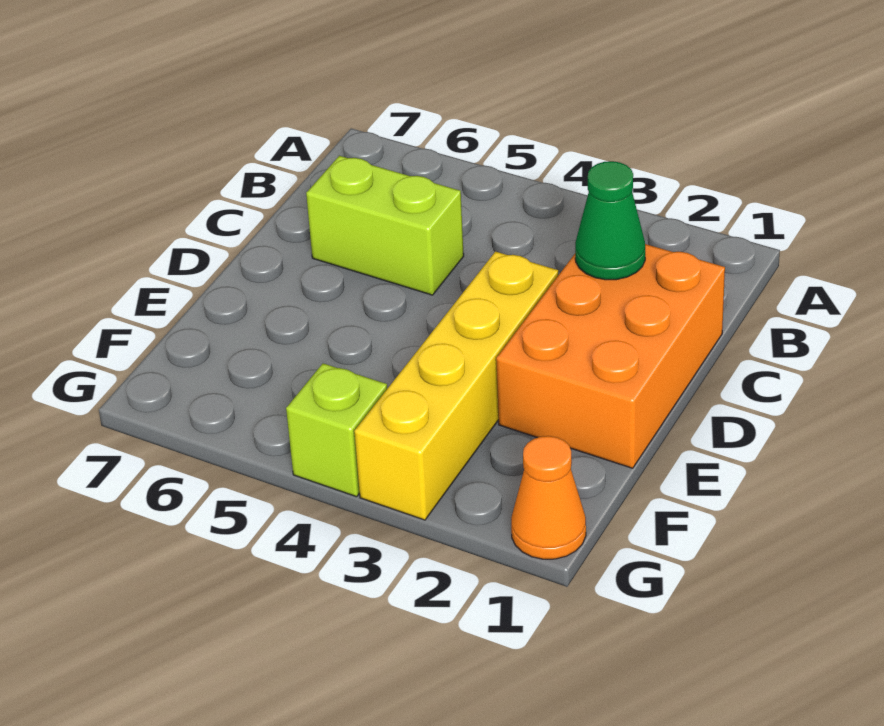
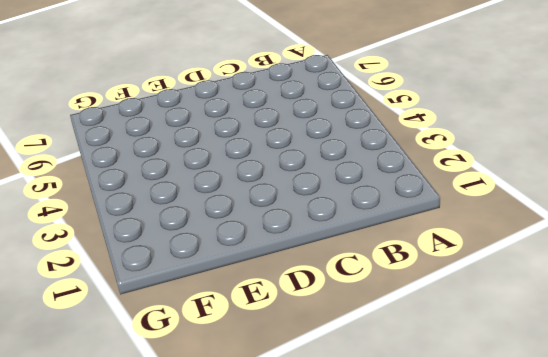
none -> orange 2x3 brick [496,244,725,468]
none -> lime 1x2 brick [306,156,464,295]

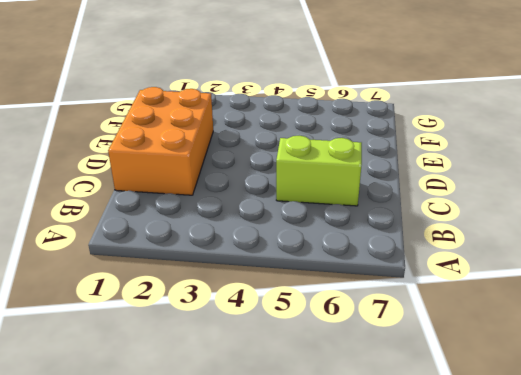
none -> yellow 1x4 brick [354,252,559,520]
none -> orange 1x1 cone [511,436,586,559]

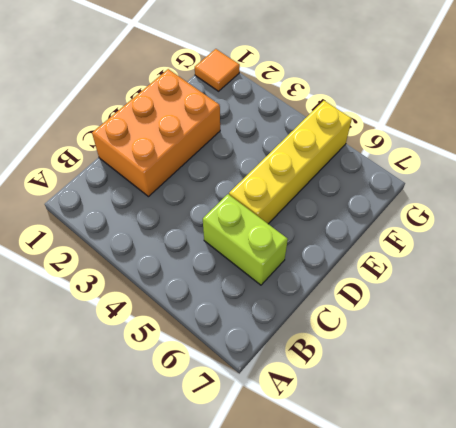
yellow 1x4 brick [229,101,352,224] -> yellow 1x4 brick moved to [354,252,559,520]
orange 1x1 tile [195,49,240,91] -> orange 1x1 cone [511,436,586,559]
none -> lime 1x1 brick [286,363,387,497]
none -> green 1x1 cone [575,161,645,280]

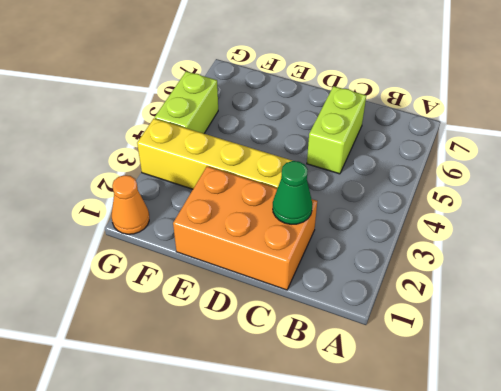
lime 1x2 brick [155,71,218,133] -> lime 1x1 brick [286,363,387,497]

